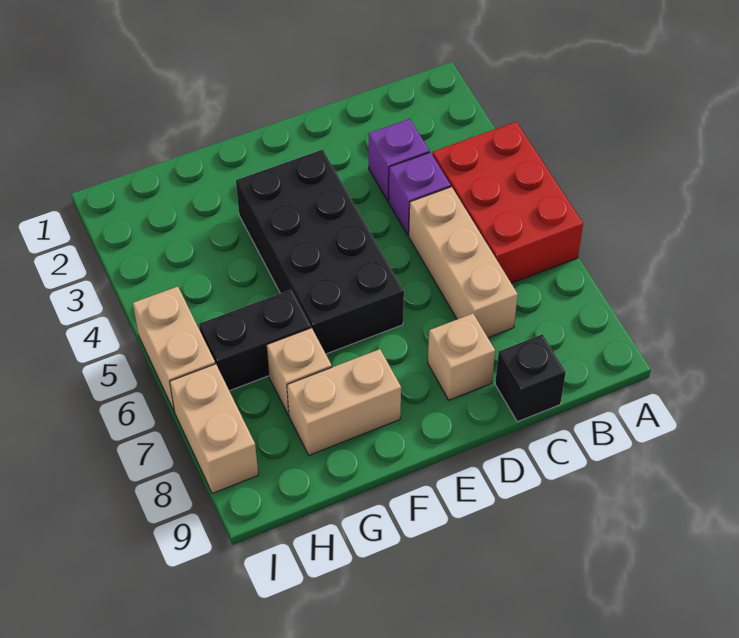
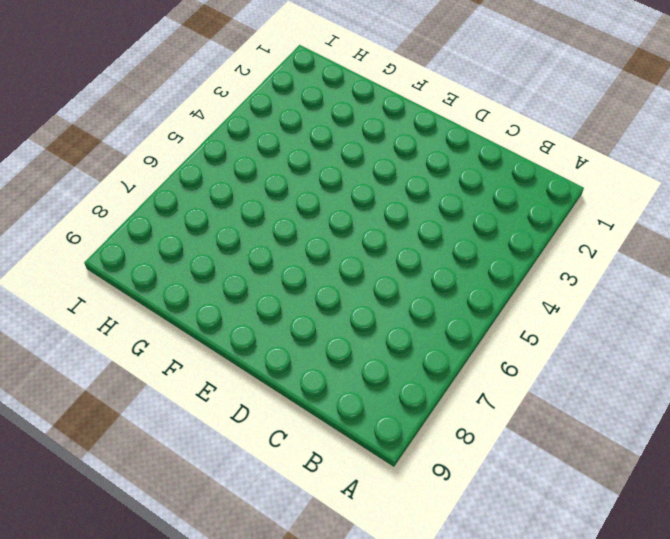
none -> red 2x3 brick [433,122,583,283]
none -> purple 1x1 brick [369,119,430,201]
none -> purple 1x1 brick [388,152,451,235]

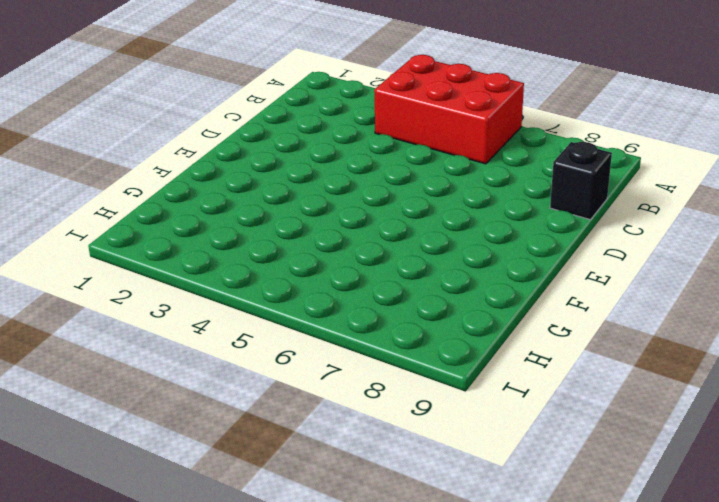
none -> purple 1x1 brick [369,119,430,201]
none -> purple 1x1 brick [388,152,451,235]
none -> tan 1x3 brick [409,187,518,338]

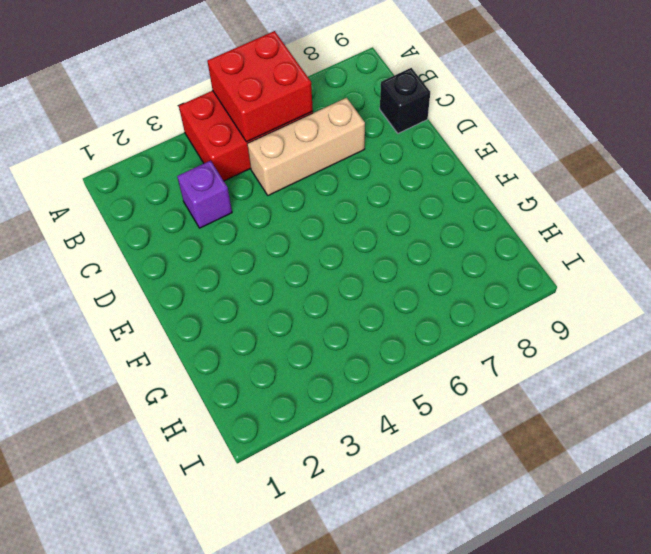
red 2x2 brick [207,31,313,142] -> none
none -> purple 1x1 brick [388,152,451,235]
none -> tan 1x1 brick [428,314,495,400]
none -> black 2x4 brick [236,150,404,354]

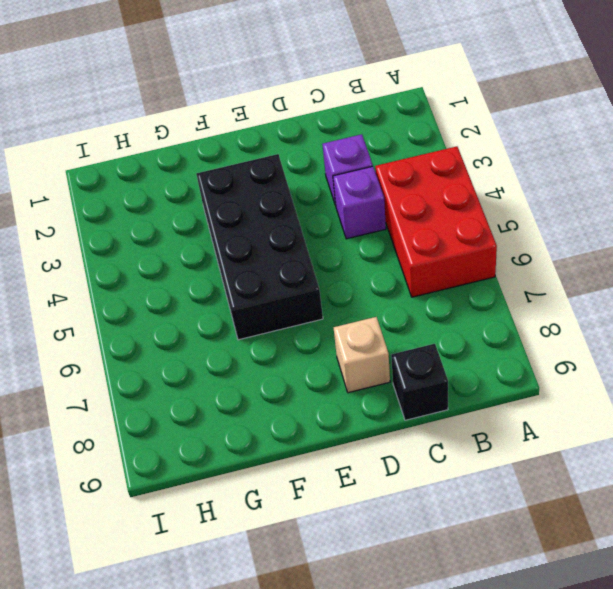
none -> tan 1x3 brick [409,187,518,338]
none -> tan 1x2 brick [287,349,401,455]
none -> black 1x2 brick [199,290,311,391]

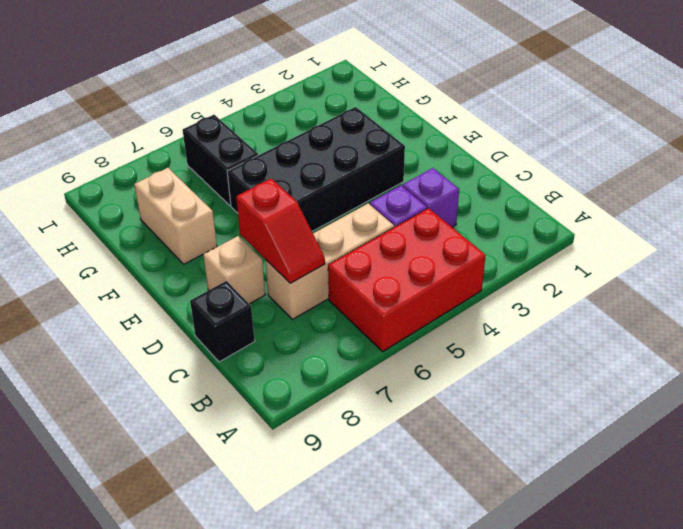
red 1x2 slope [236,179,325,283] -> none
none -> tan 1x1 brick [267,328,332,415]
none -> tan 1x2 brick [133,287,215,412]
none -> tan 1x2 brick [170,364,258,494]

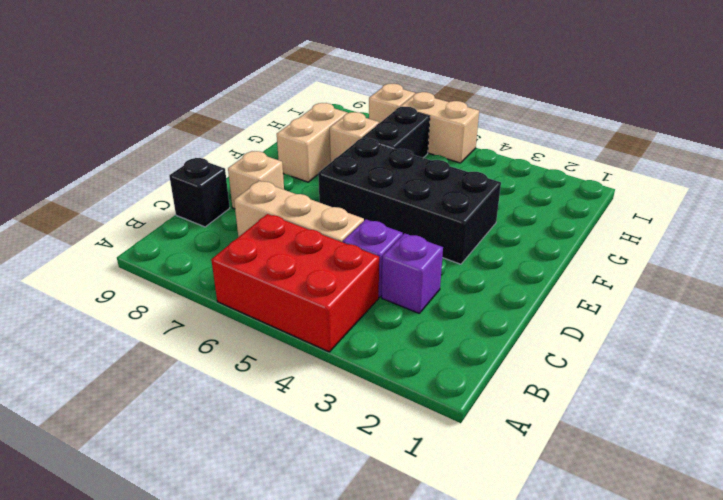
tan 1x1 brick [369,84,415,123] -> tan 1x2 brick [170,364,258,494]

